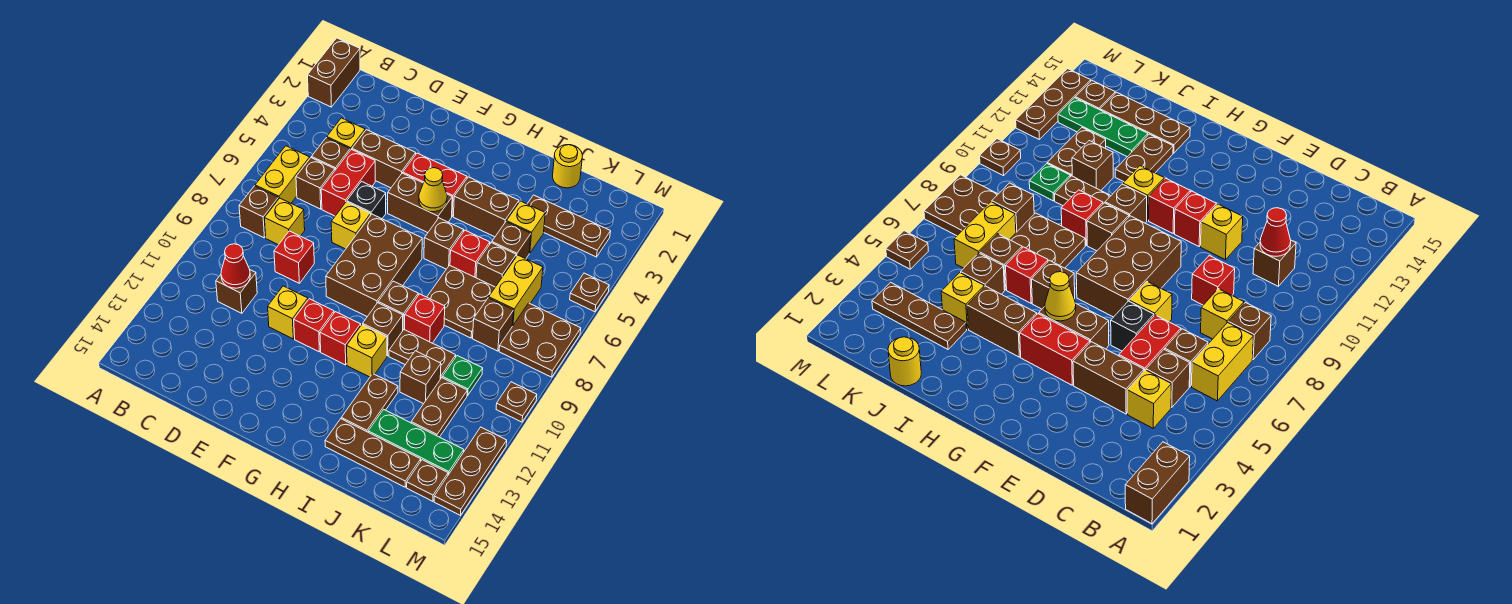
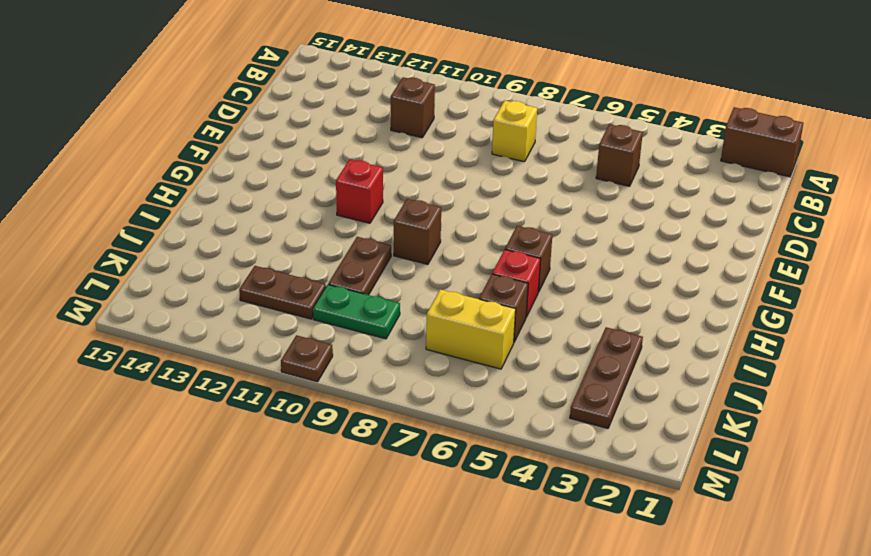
green 1x2 plate [313,285,400,339] -> green 1x1 plate [442,356,483,395]
none -> yellow 1x2 brick [255,146,310,203]
none -> brown 1x1 brick [239,186,278,238]
none -> yellow 1x1 brick [327,118,365,150]
none -> brown 1x1 brick [296,158,335,209]

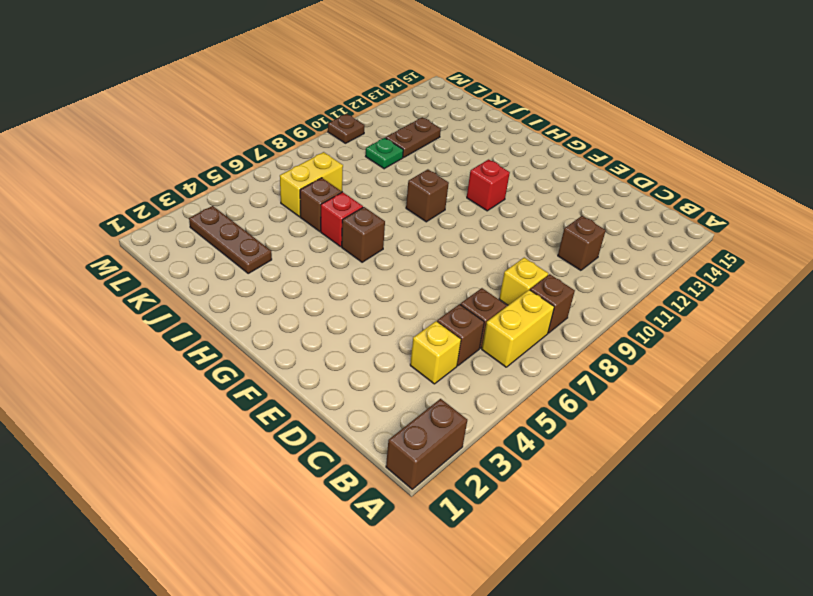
none -> brown 1x2 brick [352,130,416,188]
none -> red 1x2 brick [321,149,375,216]
none -> red 1x1 brick [274,231,314,283]
none -> black 1x1 brick [347,182,386,219]

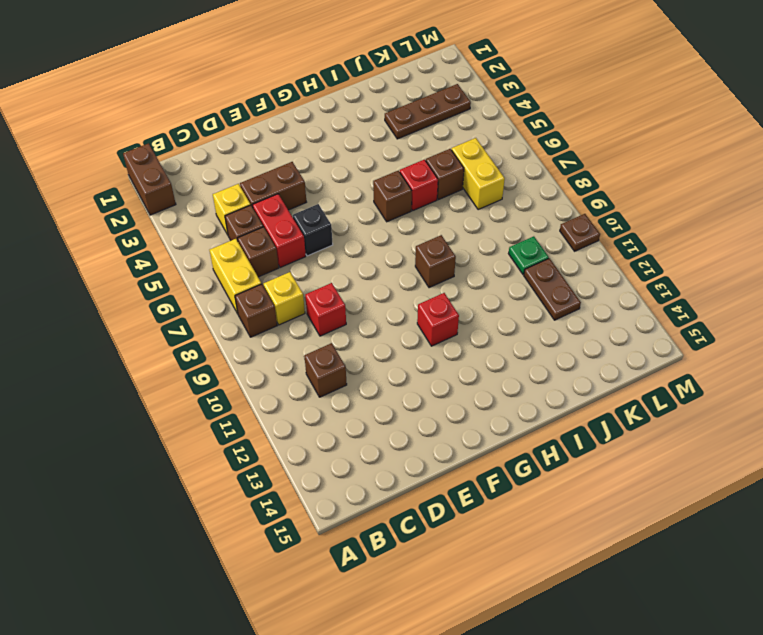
none -> yellow 1x1 brick [331,202,371,249]
none -> yellow 1x1 brick [268,286,308,339]
none -> red 1x2 brick [403,153,467,216]
none -> brown 1x2 brick [388,173,452,233]

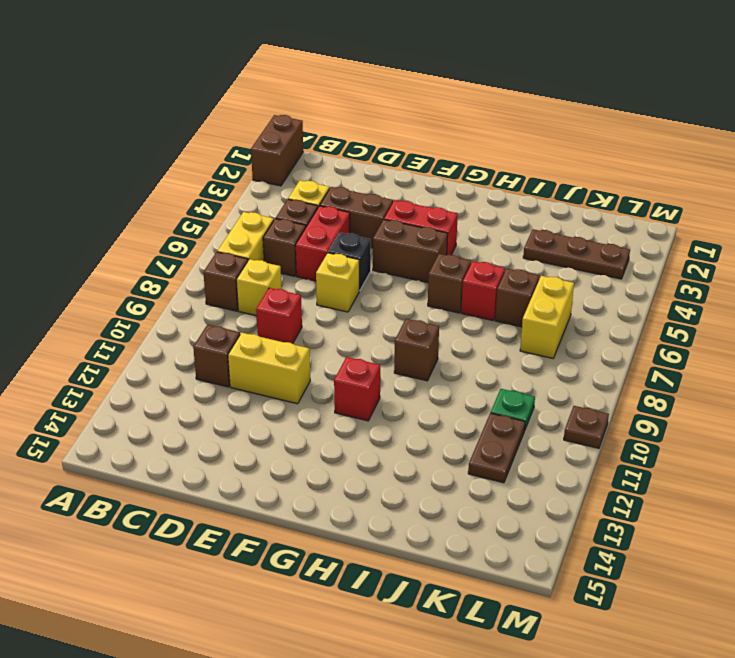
yellow 1x2 brick [228,333,310,404] -> yellow 1x1 brick [268,286,308,339]
none -> brown 2x3 brick [326,214,422,317]
none -> red 1x1 brick [294,299,334,352]
none -> brown 1x2 brick [453,177,519,237]
none -> brown 1x1 brick [363,303,403,356]

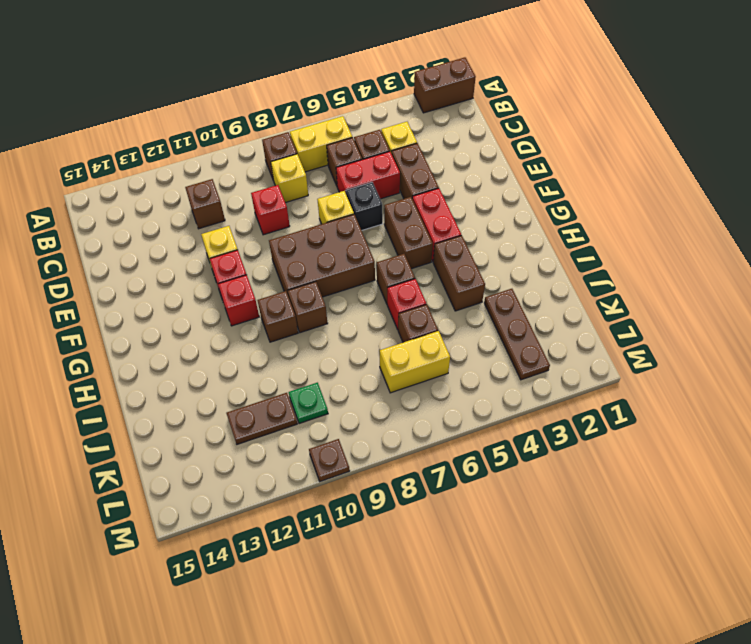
none -> yellow 1x1 brick [347,325,387,377]
none -> brown 2x2 plate [427,265,495,338]
none -> red 1x1 brick [405,294,445,343]
none -> brown 1x2 plate [389,330,456,379]

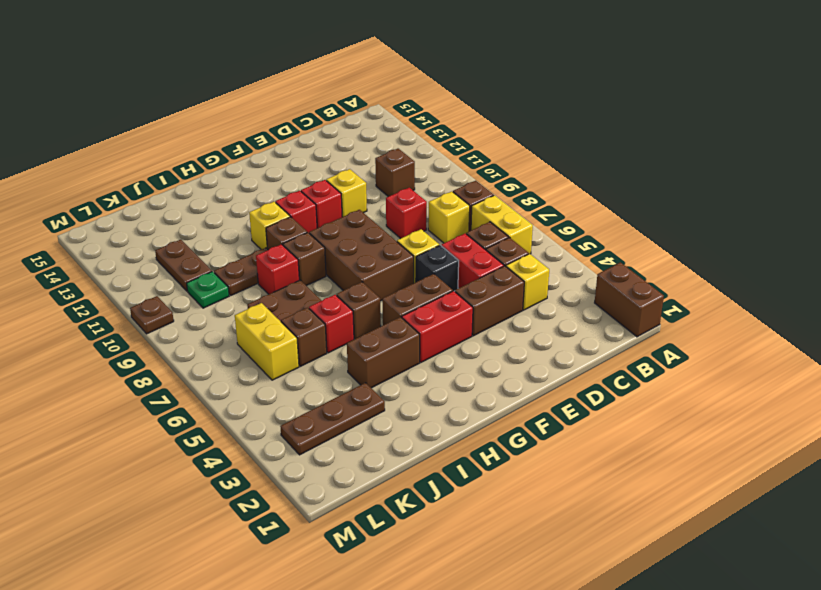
none -> brown 1x2 plate [341,374,398,432]
none -> brown 1x3 plate [325,419,421,487]
none -> yellow 1x1 round brick [553,145,582,188]
none -> yellow 1x1 brick [506,201,545,253]

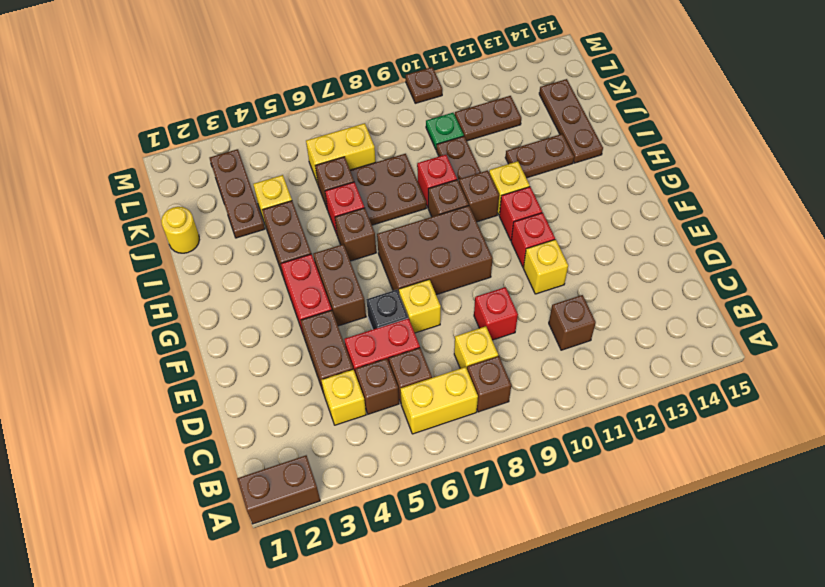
none -> brown 1x1 brick [492,222,531,259]
none -> brown 1x1 brick [400,351,441,404]
none -> green 1x3 plate [368,409,464,475]
none -> brown 1x1 brick [473,298,514,351]

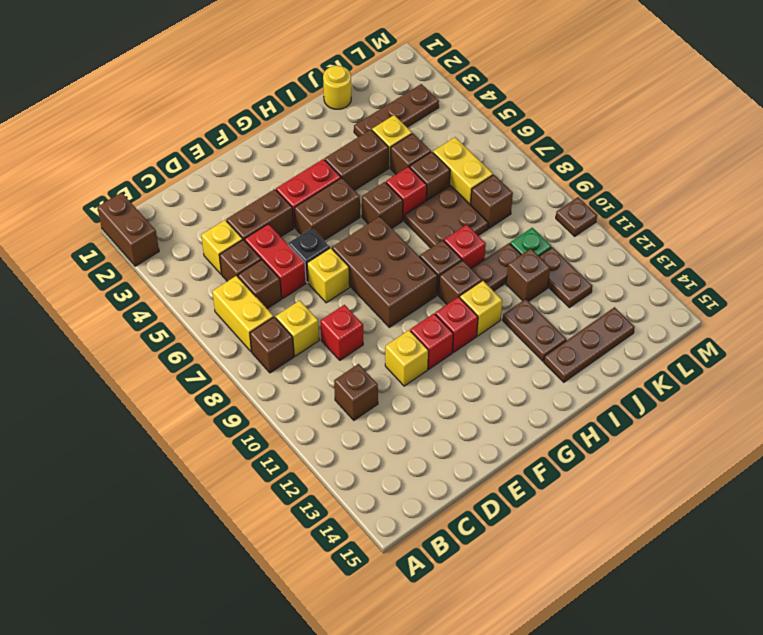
none -> green 1x3 plate [368,409,464,475]
none -> brown 2x2 plate [499,303,581,377]
none -> brown 1x1 plate [407,460,448,501]
none -> brown 1x1 plate [570,273,609,312]

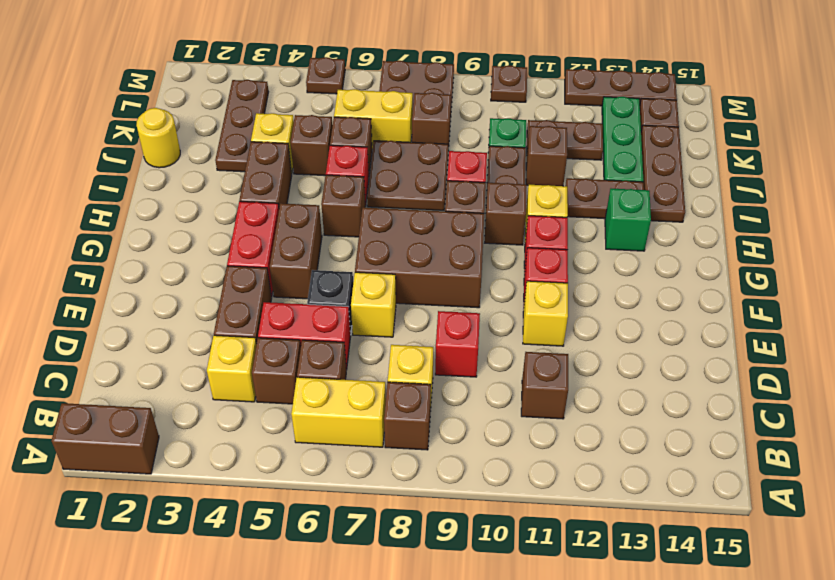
green 1x1 brick [605,189,651,251] -> none
none -> red 1x1 cone [221,244,250,288]
none -> yellow 1x1 cone [419,168,447,212]

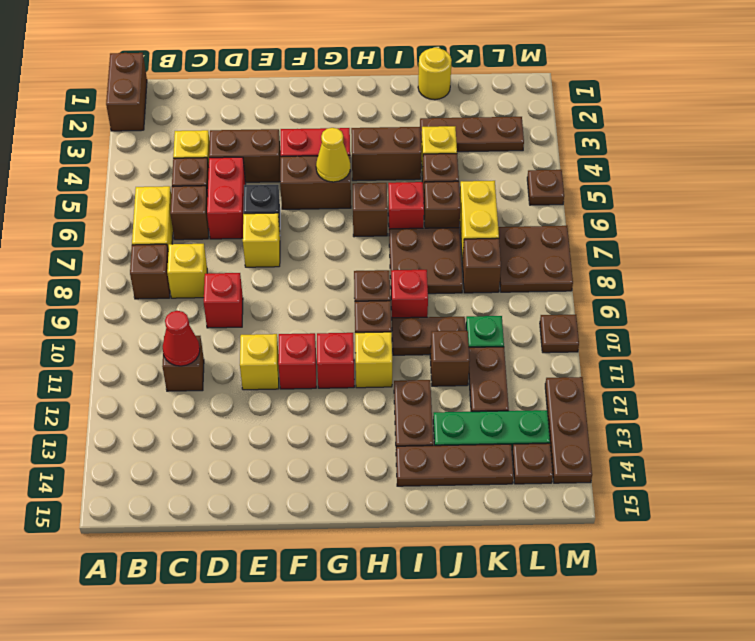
none -> brown 2x3 brick [326,214,422,317]

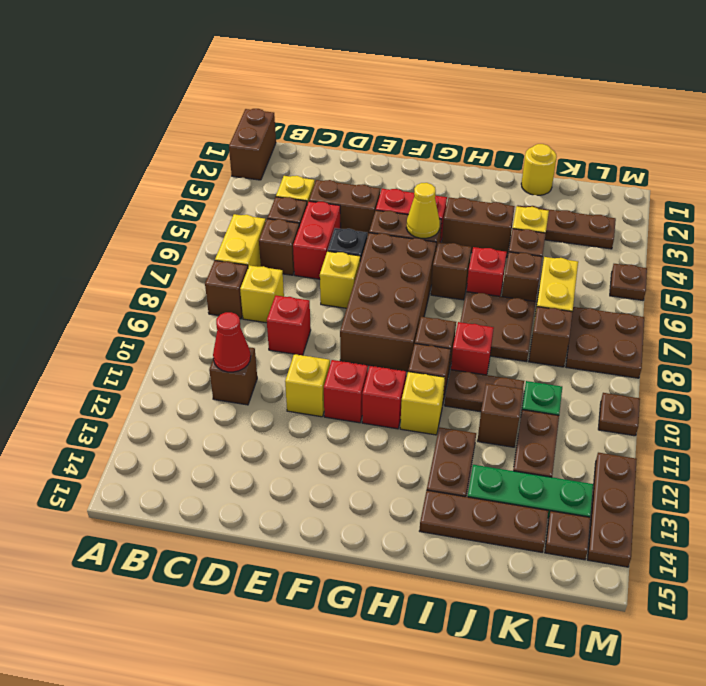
brown 2x4 brick [340,233,436,371] -> brown 2x3 brick [326,214,422,317]

